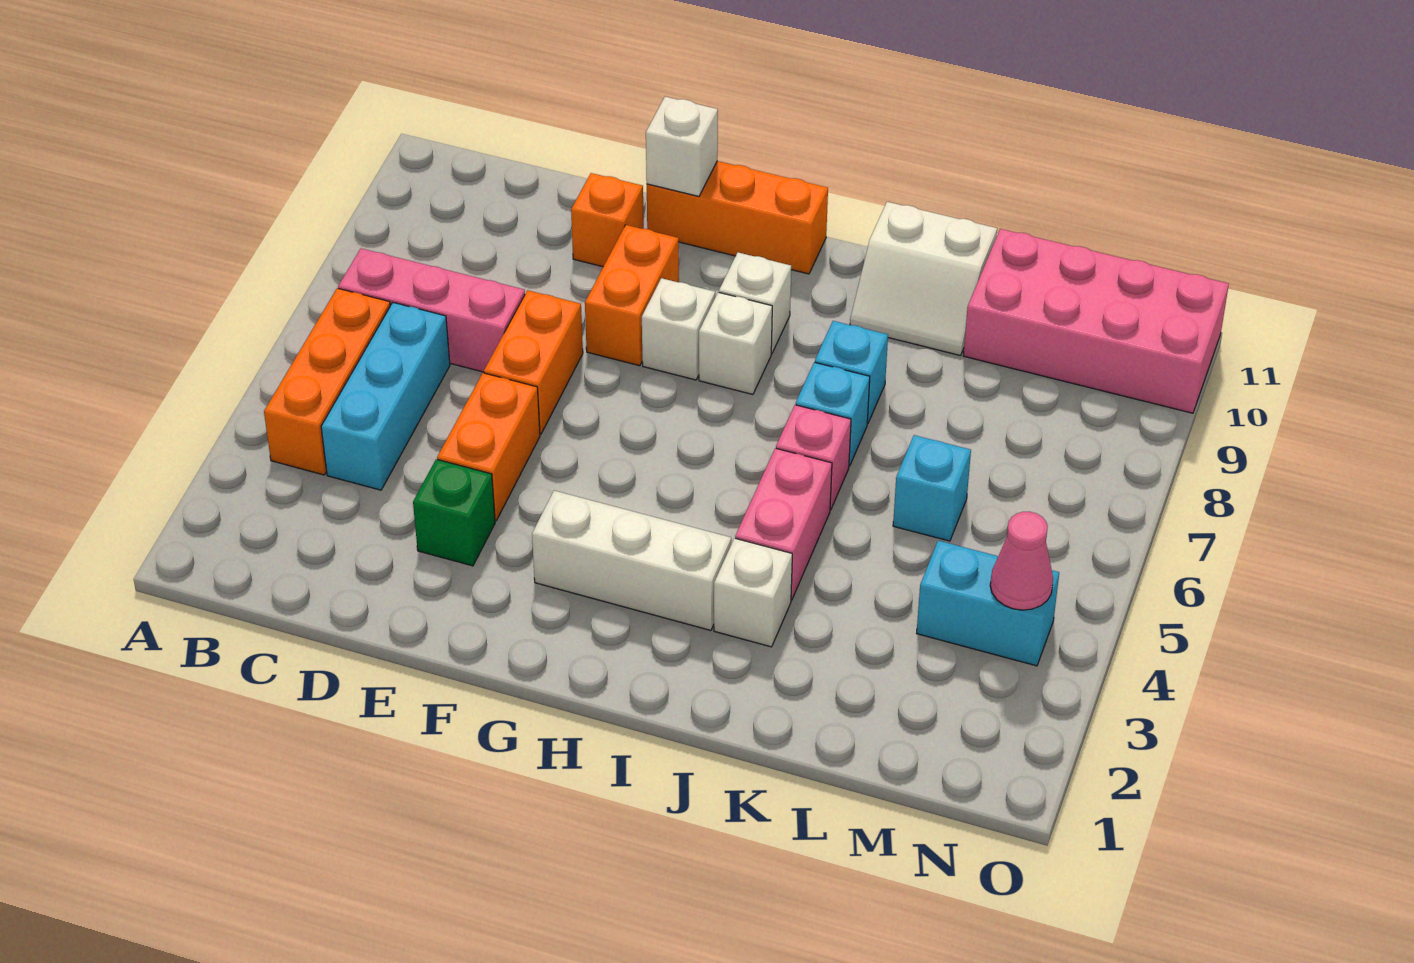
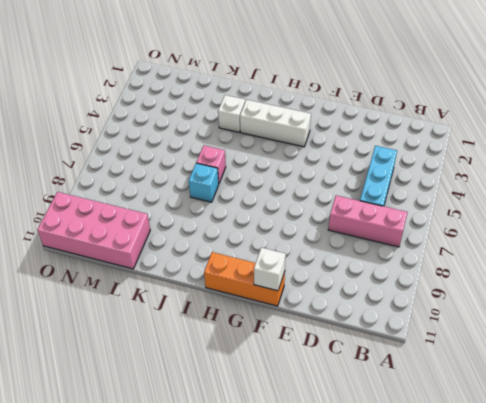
none -> orange 1x3 brick [264,288,390,475]
none -> green 1x1 brick [413,459,495,566]
none -> orange 1x2 brick [437,373,540,521]

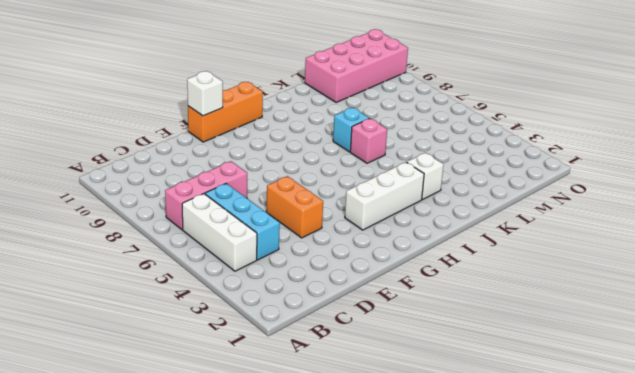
white 1x3 brick [182,194,257,271] -> orange 1x3 brick [264,288,390,475]
none -> green 1x1 brick [413,459,495,566]
none -> orange 1x2 brick [484,290,583,434]
none -> orange 1x1 brick [571,173,644,267]

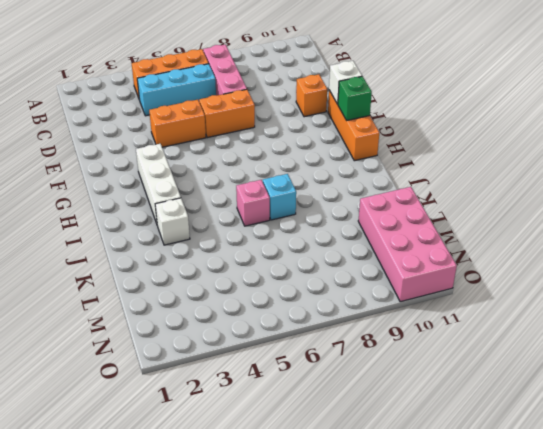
green 1x1 brick [338,76,372,120] -> green 1x1 brick moved to [413,459,495,566]
none -> orange 1x2 brick [585,225,679,366]
none -> white 1x1 brick [642,278,715,380]
none -> white 1x1 brick [699,292,772,394]

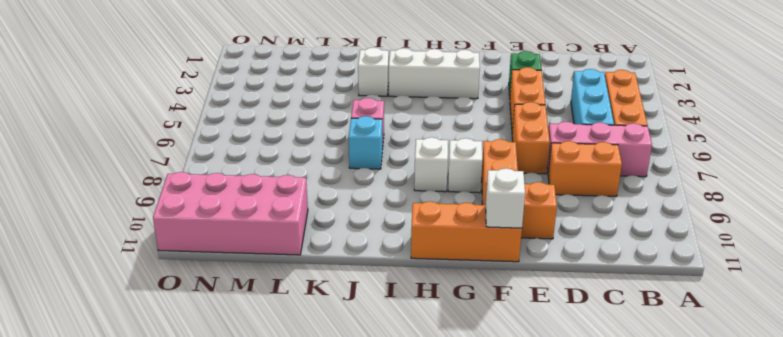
orange 1x2 brick [548,141,622,196] -> none
none -> white 1x1 brick [719,252,791,353]
none -> pink 1x2 brick [735,448,832,600]
none -> cyan 1x1 brick [815,321,888,424]

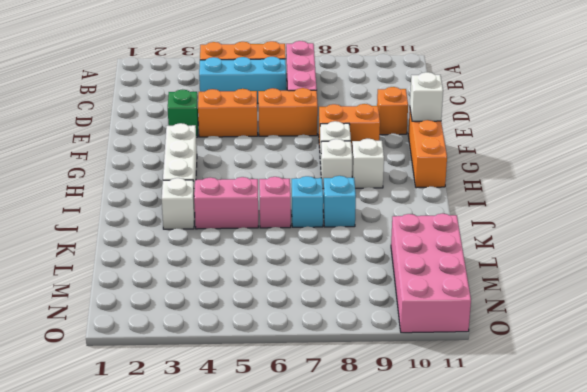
none -> white 2x2 slope [850,202,997,356]
none -> cyan 1x1 brick [893,435,971,541]
none -> cyan 1x2 brick [917,541,1059,666]

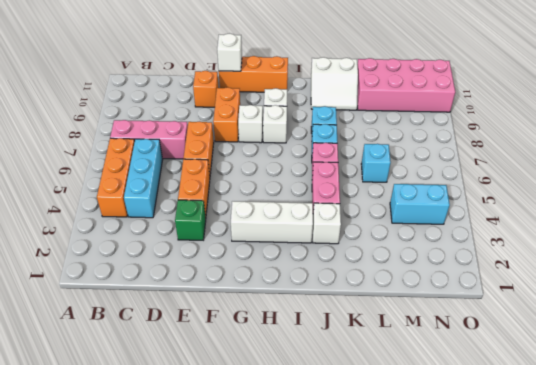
none -> pink 1x1 cone [990,512,1053,610]

